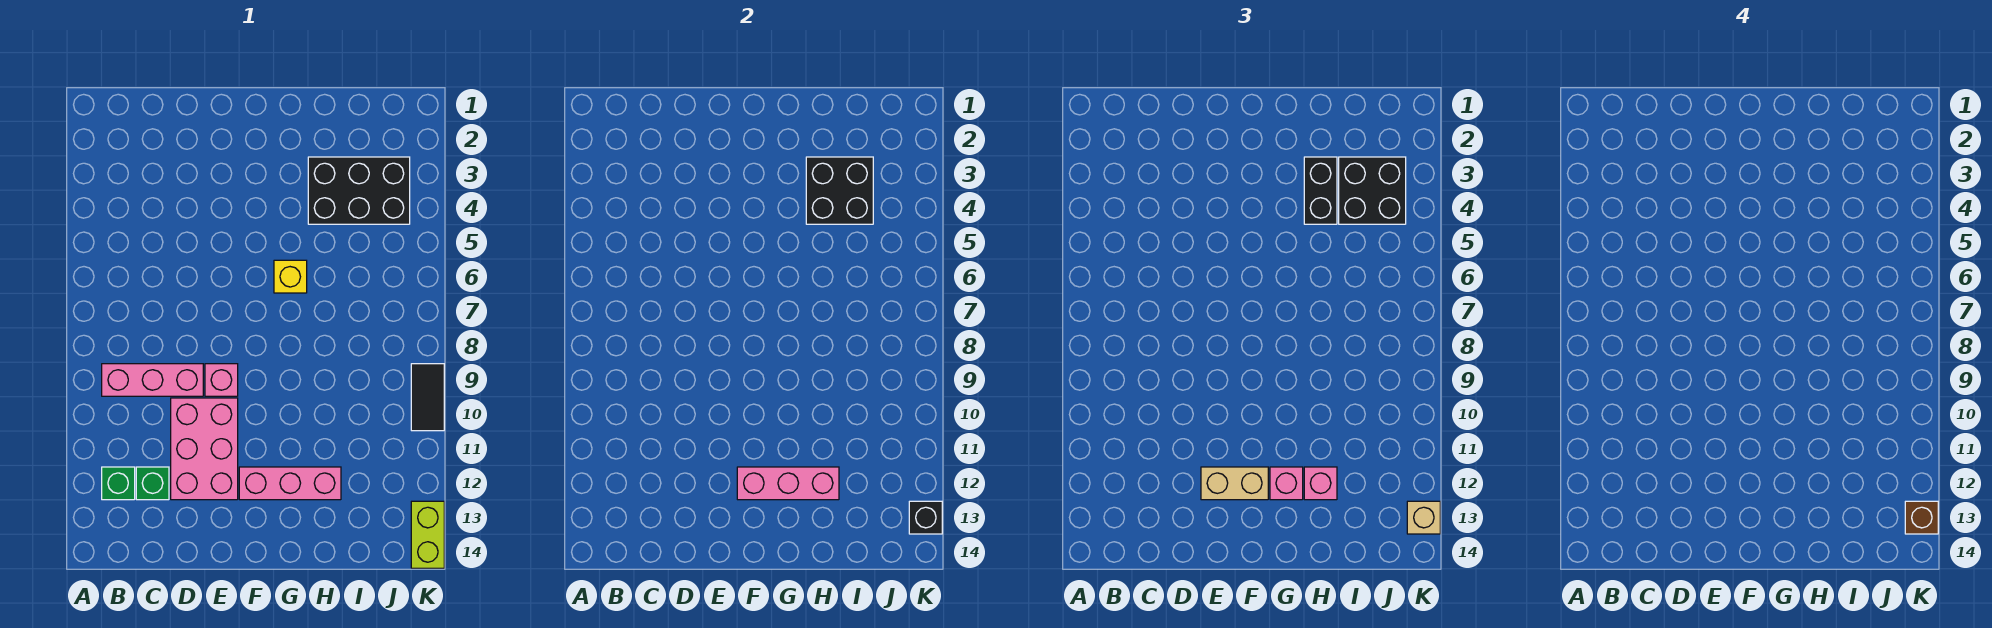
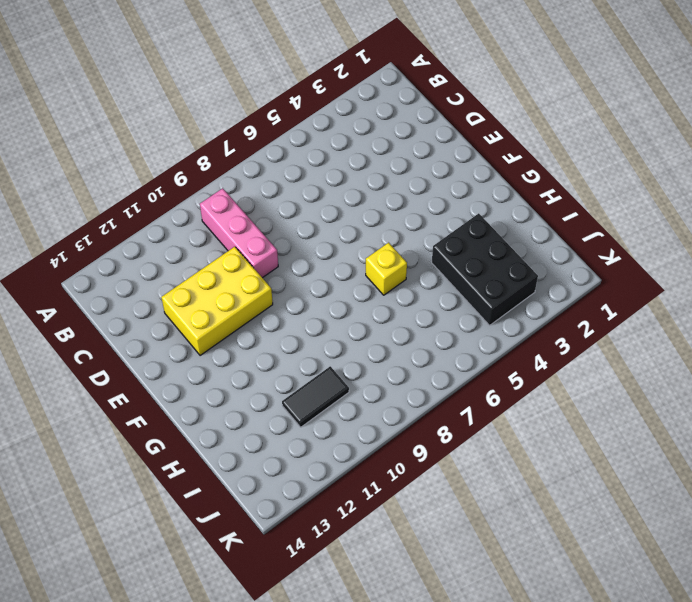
yellow 2x3 brick [161,247,273,356] -> pink 2x3 brick [171,398,238,500]
black 1x2 tile [282,366,349,427] -> black 1x2 tile moved to [411,364,444,431]
none -> green 1x1 brick [102,467,135,500]
none -> green 1x1 brick [136,467,169,500]
none -> pink 1x1 brick [205,364,238,396]

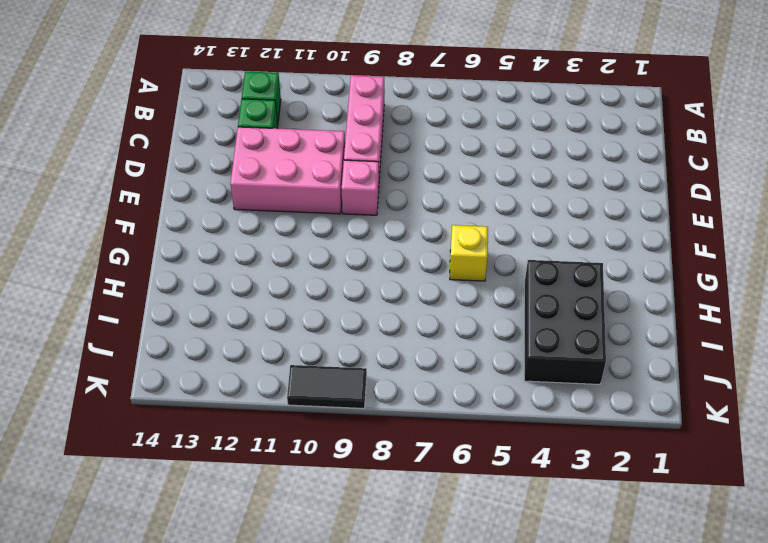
none -> pink 1x3 brick [239,467,341,500]
none -> lime 1x2 brick [411,501,444,568]
none -> pink 1x3 brick [737,467,839,500]

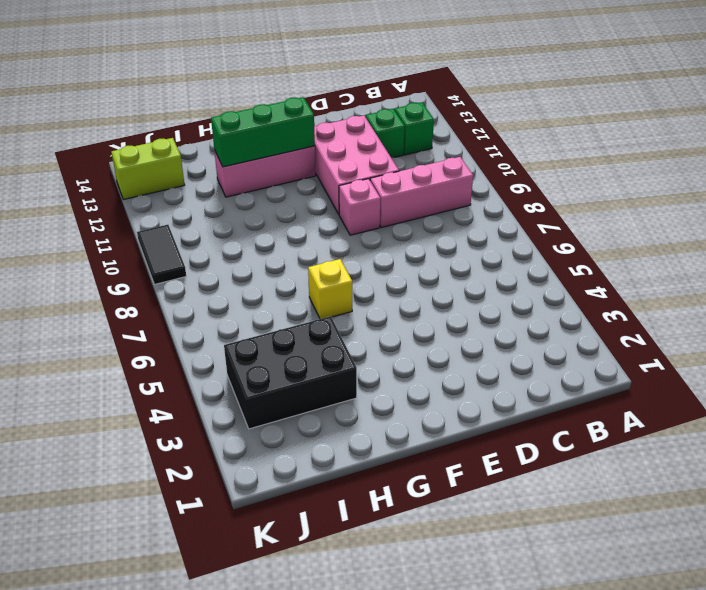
green 1x3 brick [211,97,315,167] -> pink 1x3 brick [737,467,839,500]
lime 1x2 brick [111,138,185,199] -> lime 1x2 brick turned to [411,501,444,568]
none -> black 2x2 brick [806,157,873,224]
none -> black 1x1 brick [909,501,942,534]
none -> tan 1x2 brick [1201,467,1268,500]

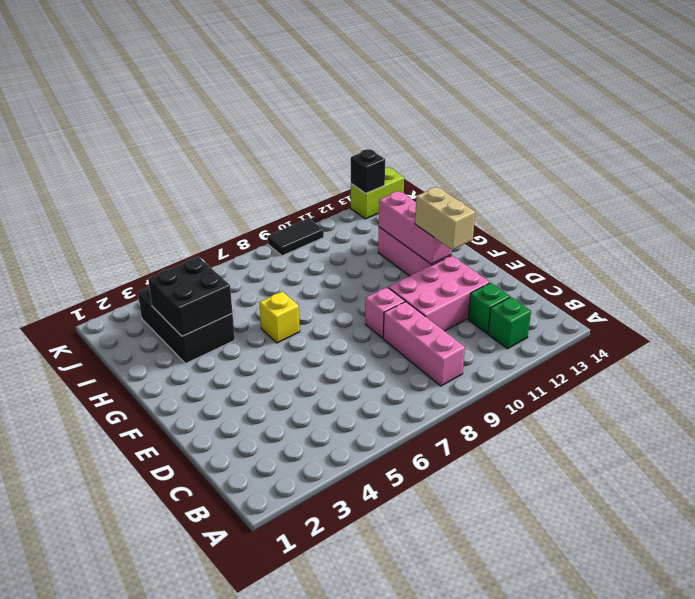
none -> pink 1x1 brick [1270,467,1303,500]
none -> black 1x2 brick [1304,157,1337,224]
none -> pink 1x1 brick [1304,467,1337,500]

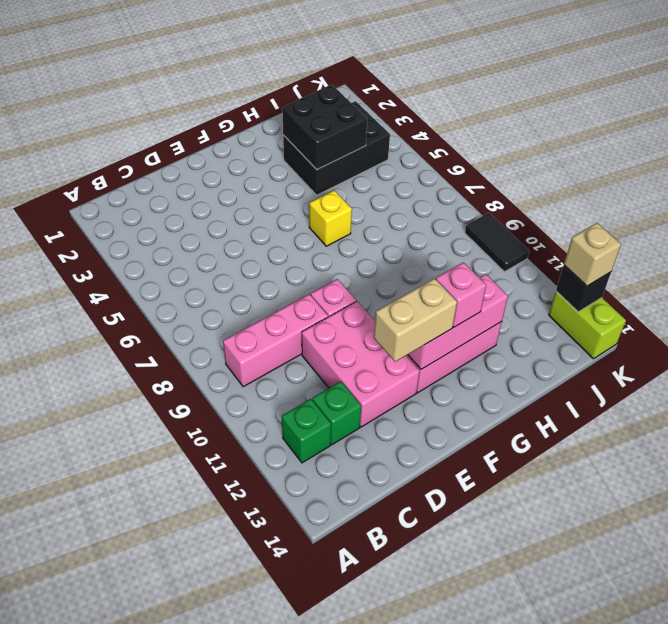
none -> black 1x2 brick [1304,157,1337,224]
none -> pink 1x1 brick [1304,467,1337,500]
none -> black 2x2 brick [1339,157,1406,224]

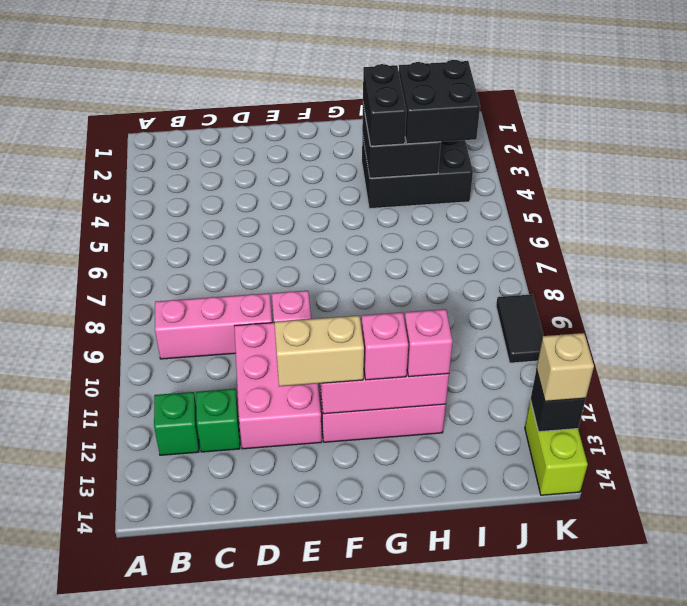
none -> yellow 1x1 brick [274,260,307,293]
none -> brown 1x1 brick [1905,501,1938,534]

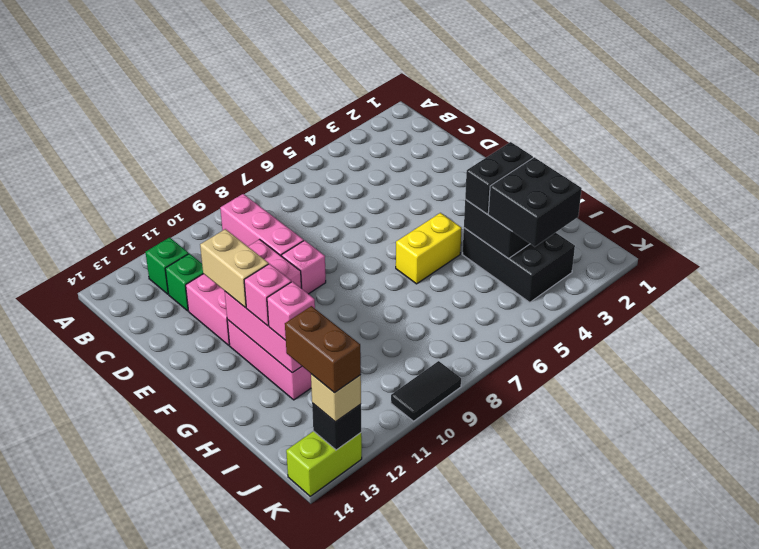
yellow 1x2 brick [396,213,462,284] -> yellow 1x1 brick [274,260,307,293]
brown 1x2 brick [285,306,361,393] -> brown 1x1 brick [1905,501,1938,534]

